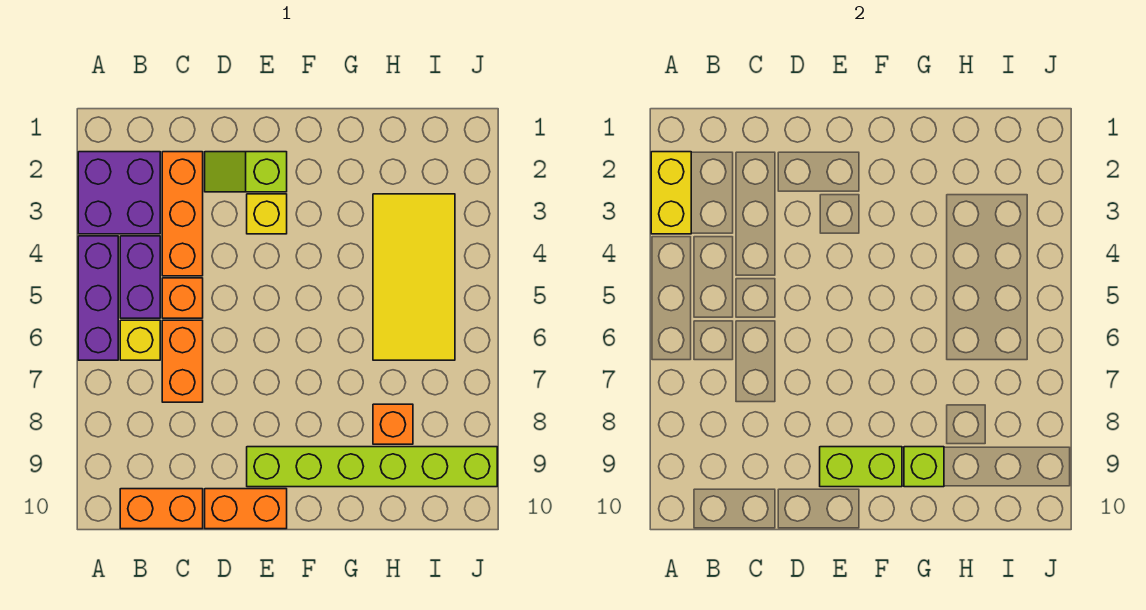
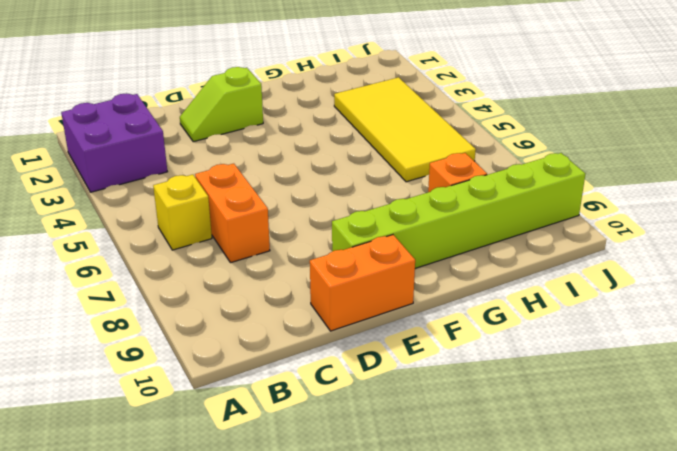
none -> purple 1x3 brick [78,236,118,360]
none -> purple 1x2 brick [120,236,160,318]
none -> orange 1x2 brick [120,489,203,529]

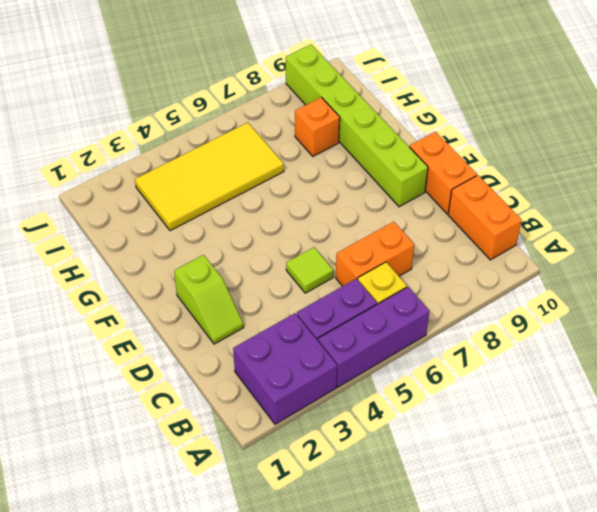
lime 1x1 tile [286,247,333,293] -> none
none -> orange 1x3 brick [162,152,203,276]
none -> orange 1x1 brick [162,278,203,318]
none -> yellow 1x1 brick [247,194,287,234]

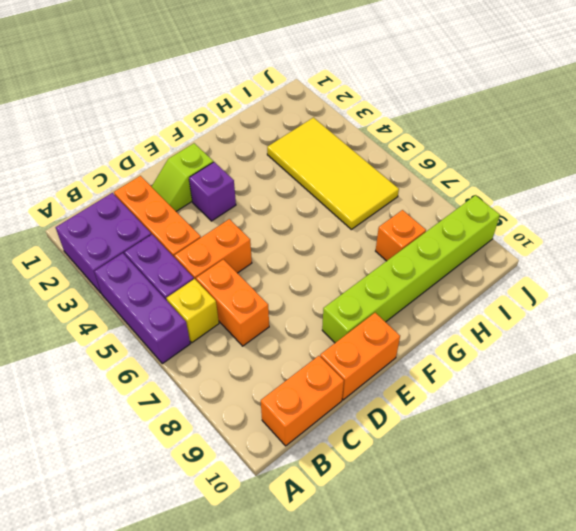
orange 1x2 brick [175,219,252,280] -> orange 1x1 brick [162,278,203,318]
purple 1x1 brick [189,162,236,221] -> yellow 1x1 brick [247,194,287,234]
none -> yellow 1x2 brick [651,152,691,234]
none -> lime 1x2 brick [820,447,902,487]
none -> lime 1x1 brick [904,447,944,487]

